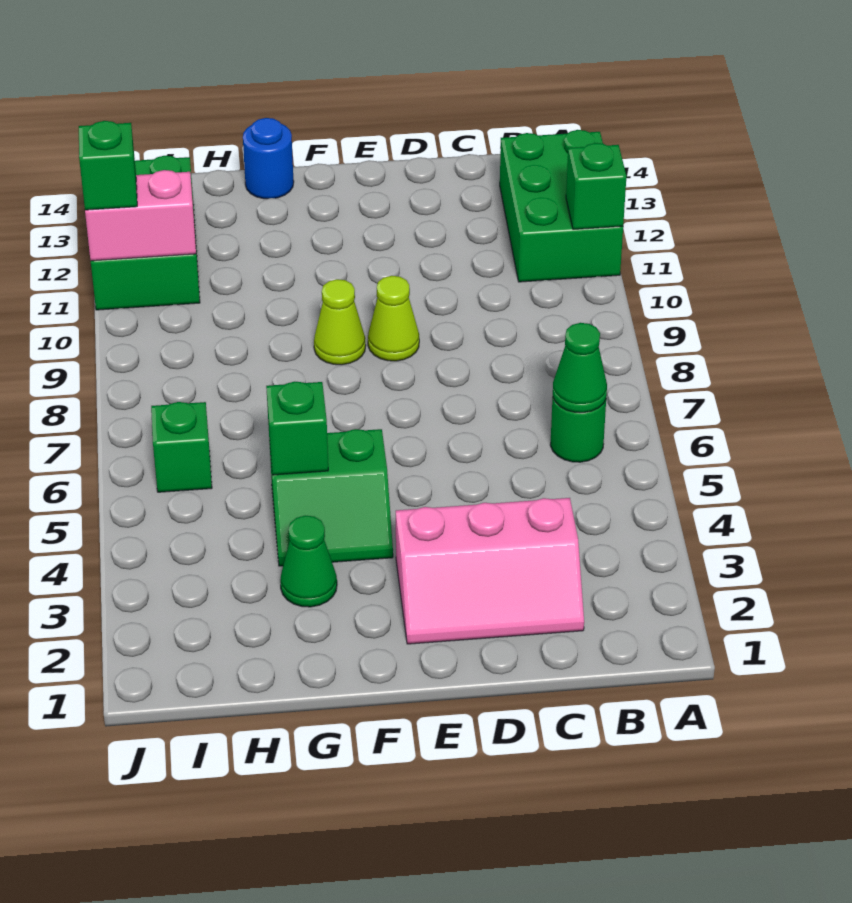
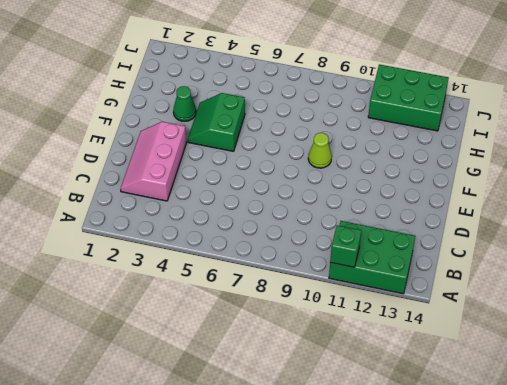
none -> green 1x1 round brick [550,397,606,462]
none -> lime 1x1 cone [368,276,419,361]
none -> blue 1x1 round brick [243,118,294,199]

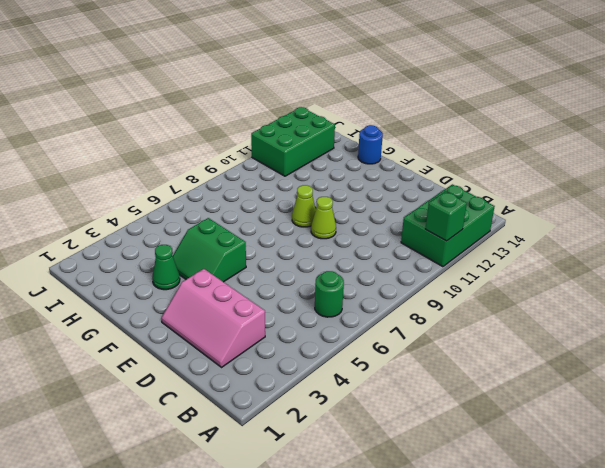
none -> green 1x1 brick [151,402,212,492]
none -> green 1x1 cone [553,323,607,413]
none -> green 1x1 brick [266,382,328,475]

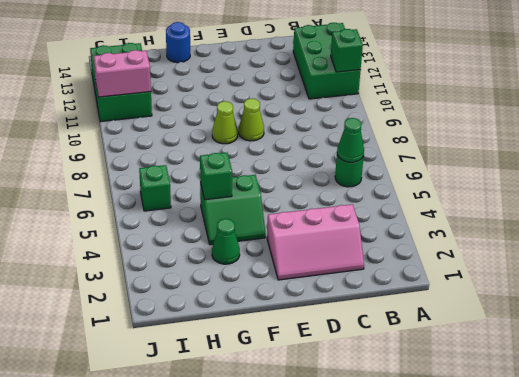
none -> green 1x1 brick [79,121,137,210]

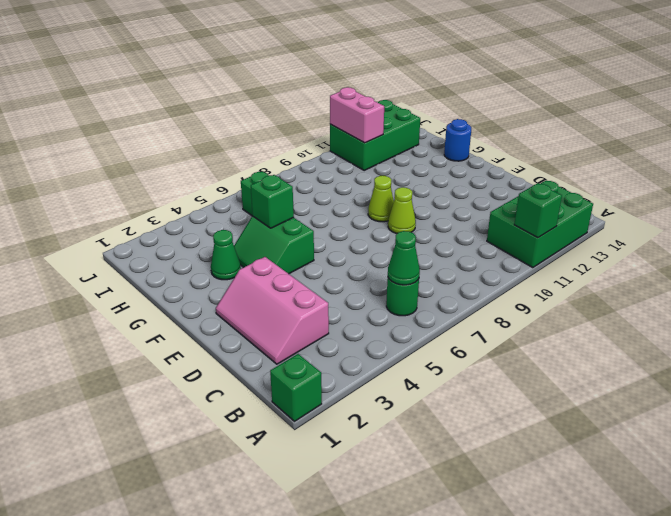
green 1x1 brick [270,354,322,421] -> green 1x1 brick moved to [79,121,137,210]

